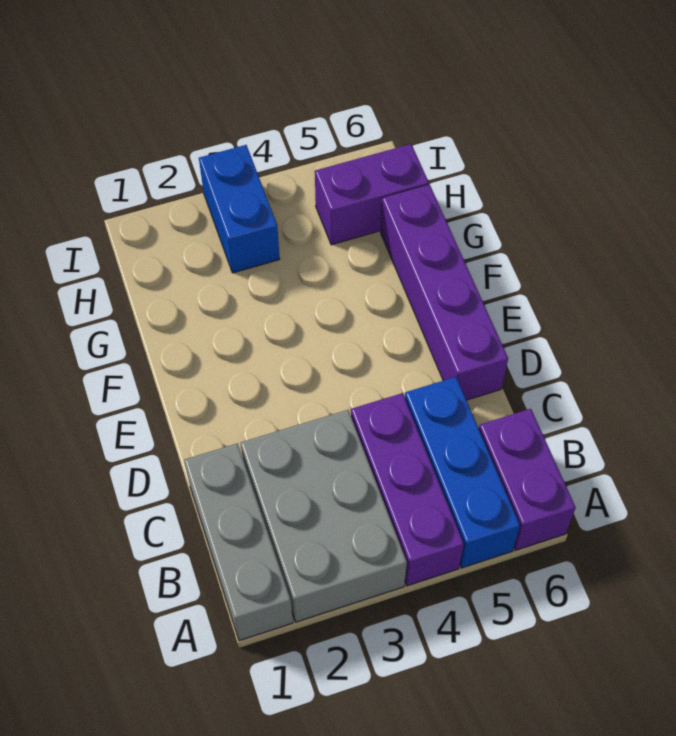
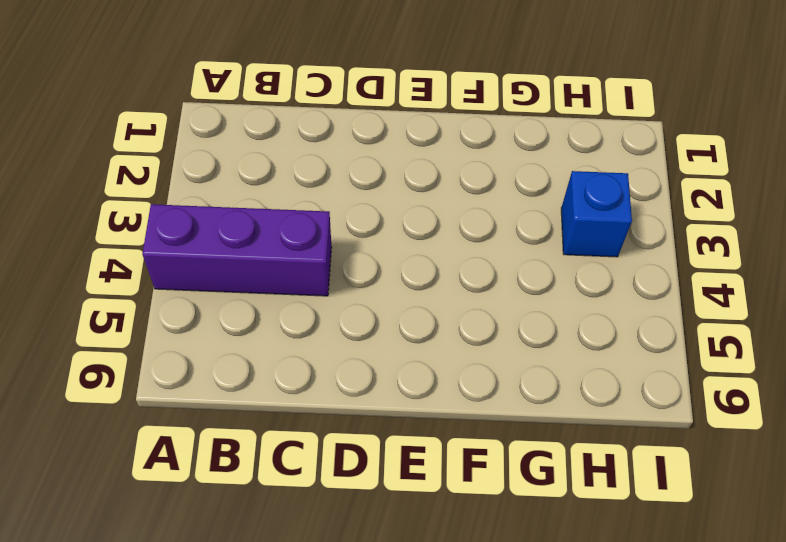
blue 1x1 brick [561,171,632,257] -> blue 1x2 brick [199,145,280,273]
none -> grey 1x3 brick [184,443,293,641]
none -> grey 2x3 brick [241,410,407,622]

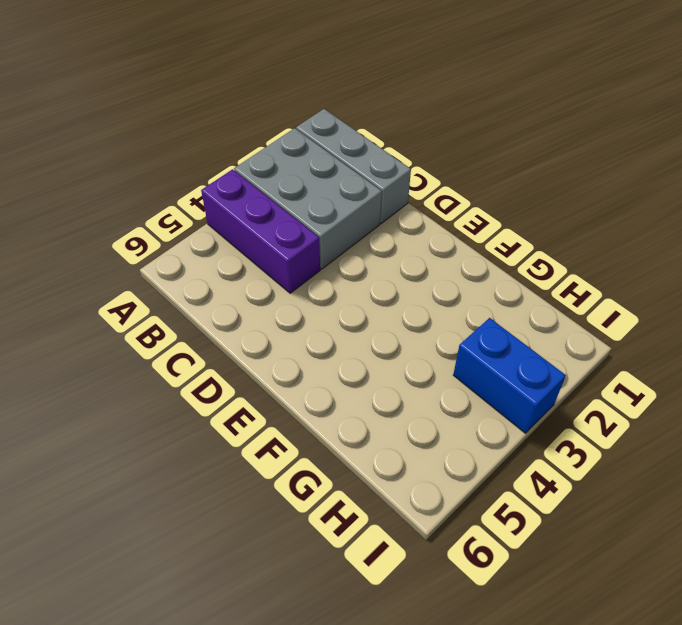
none -> blue 1x3 brick [405,377,520,568]
none -> purple 1x2 brick [479,409,576,550]

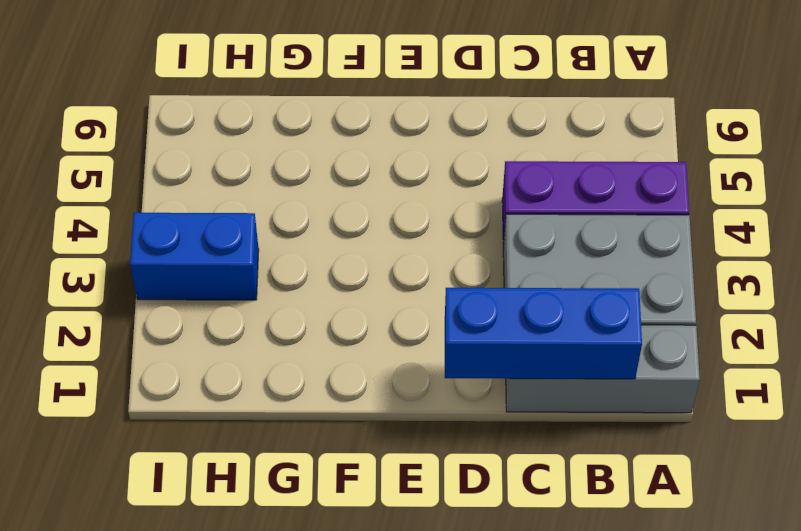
blue 1x3 brick [445,288,642,379] -> blue 1x3 brick moved to [405,377,520,568]
none -> purple 1x2 brick [479,409,576,550]
none -> purple 1x4 brick [381,184,508,400]

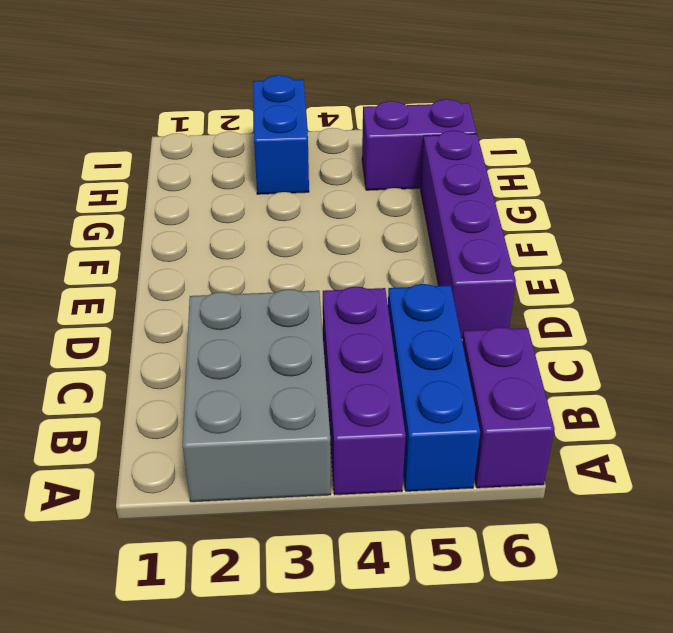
none -> grey 1x3 brick [184,443,293,641]

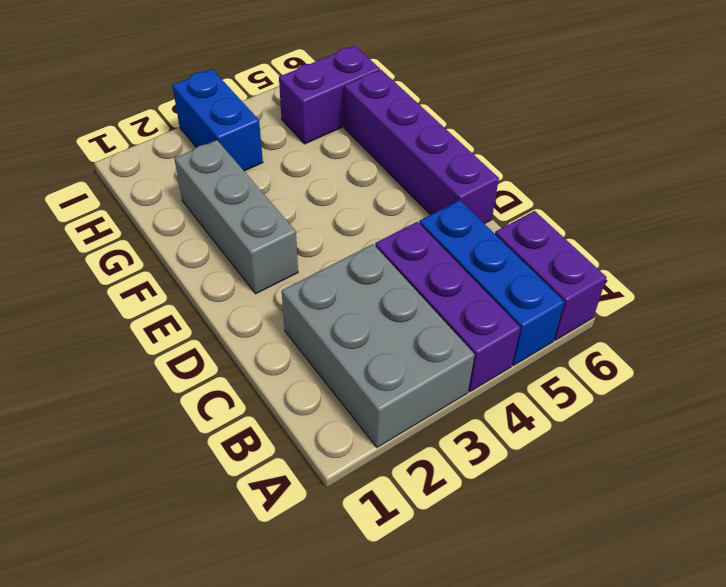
grey 1x3 brick [174,140,298,294] -> grey 1x3 brick moved to [184,443,293,641]

